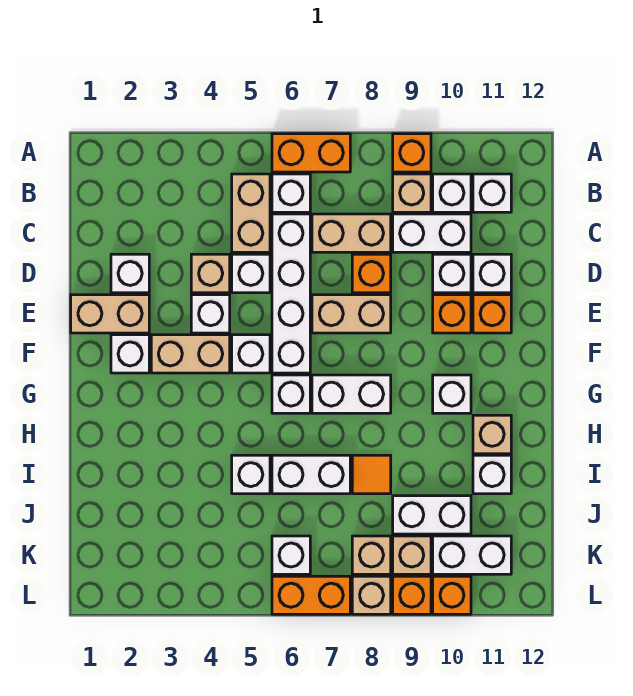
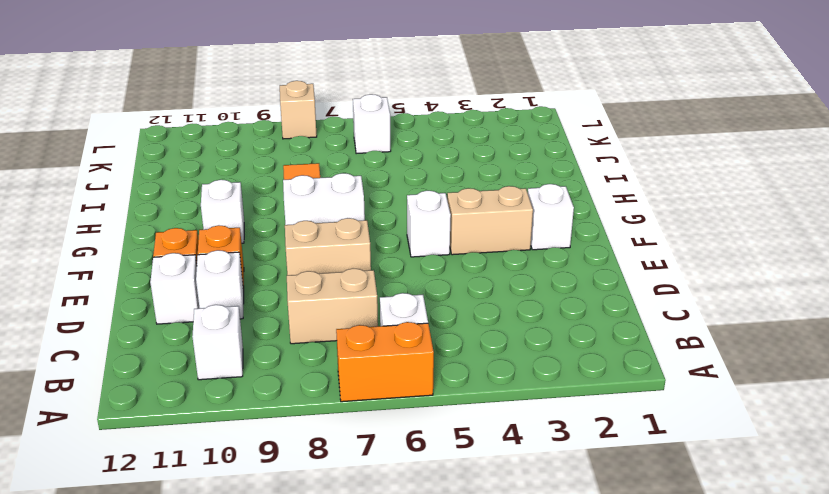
none -> orange 1x1 brick [393,134,431,172]
none -> tan 1x2 brick [232,174,270,252]
none -> tan 1x1 brick [393,174,431,212]
none -> white 1x1 brick [473,174,511,212]

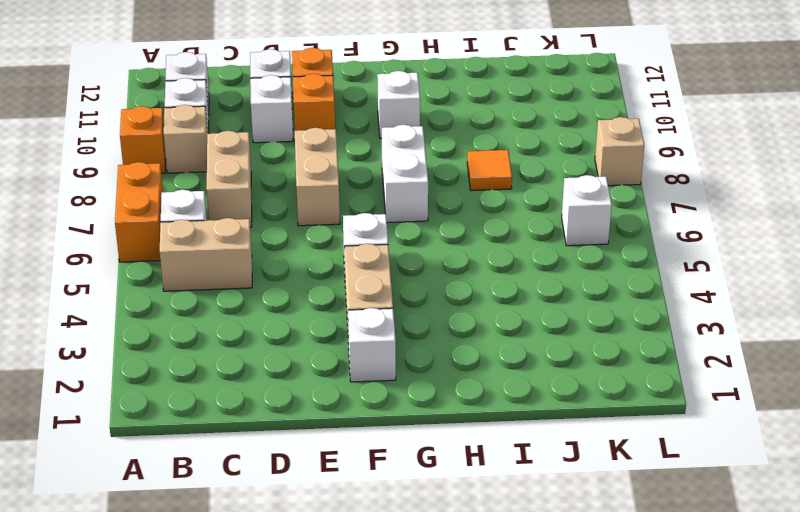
none -> white 1x4 brick [272,214,310,373]
none -> white 1x2 brick [393,214,471,252]
none -> white 1x1 brick [111,254,149,293]
none -> tan 1x1 brick [191,254,230,293]

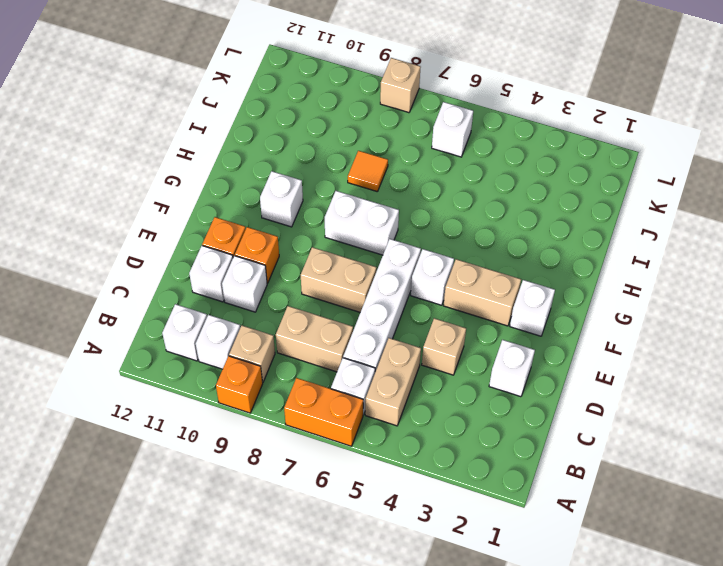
none -> white 1x2 brick [393,214,471,252]
none -> white 1x1 brick [232,254,270,293]
none -> orange 1x1 brick [352,254,391,293]
none -> tan 1x2 brick [71,295,149,333]

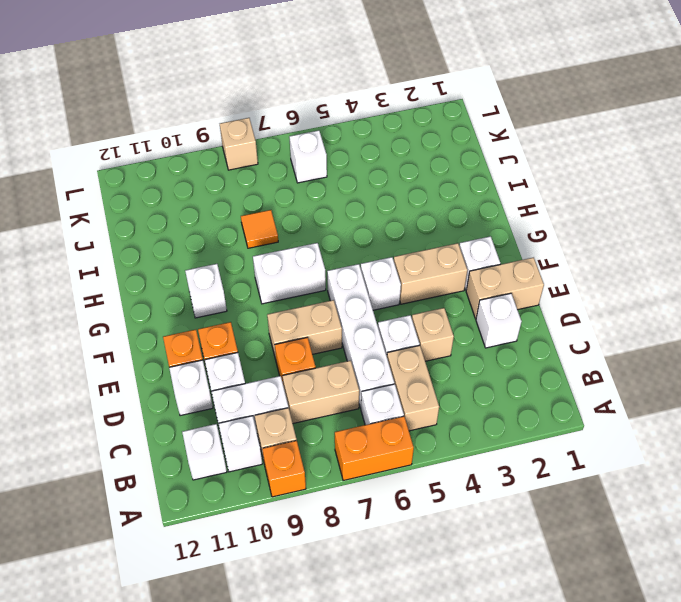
none -> white 1x1 brick [191,295,230,333]
none -> white 1x1 brick [272,375,310,413]
none -> tan 1x1 brick [473,415,511,454]
none -> white 1x1 brick [232,455,270,494]

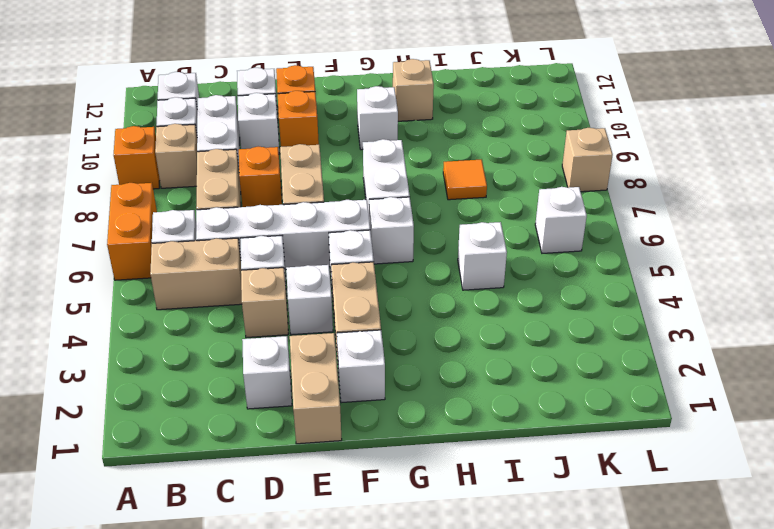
none -> white 1x2 brick [272,455,350,494]
none -> white 1x1 brick [473,455,511,494]
none -> white 1x2 brick [393,496,471,534]
none -> tan 1x1 brick [352,536,391,574]

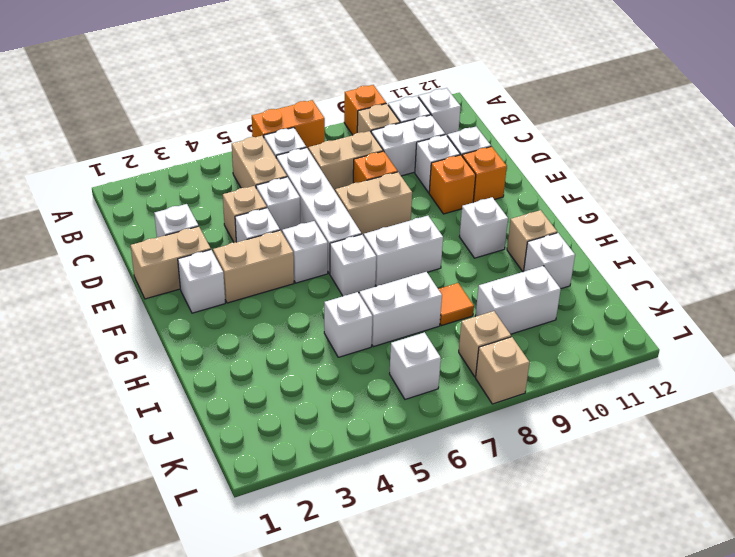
none -> tan 1x1 brick [393,536,431,574]
none -> white 1x2 brick [433,536,511,574]
none -> orange 1x2 brick [272,576,350,614]
none -> orange 1x1 brick [393,576,431,614]

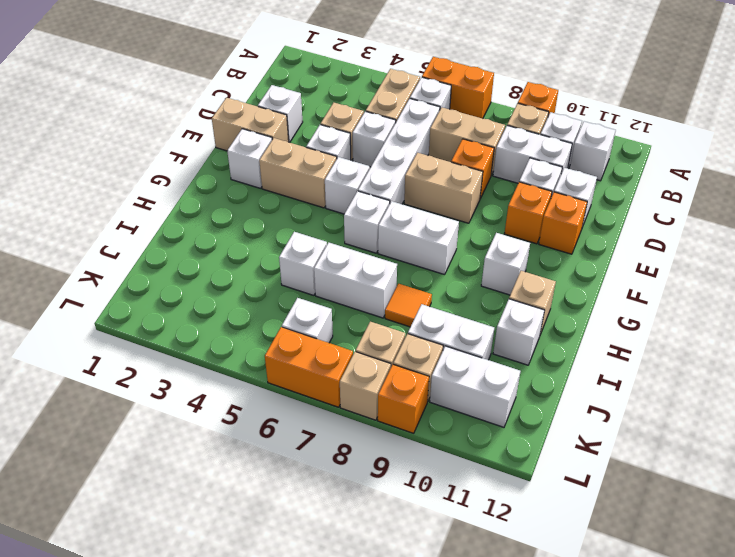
none -> orange 1x1 brick [433,576,471,614]

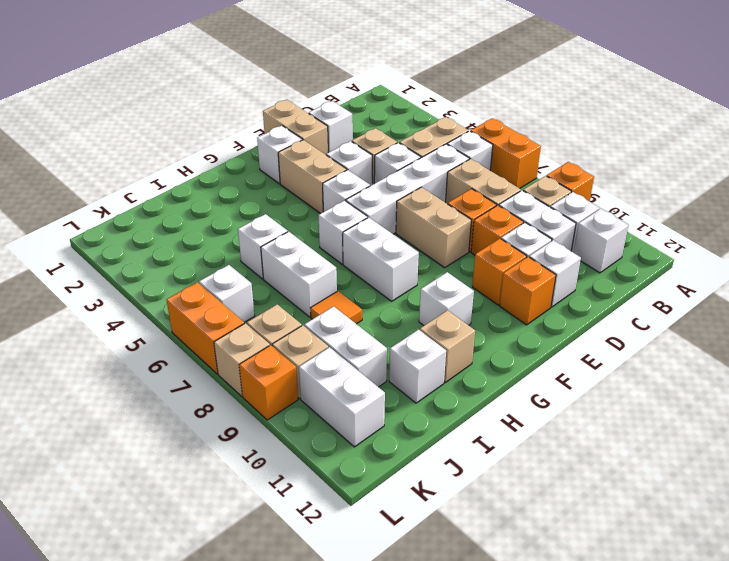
orange 1x1 brick [471,205,524,255] -> orange 1x1 brick moved to [433,576,471,614]

